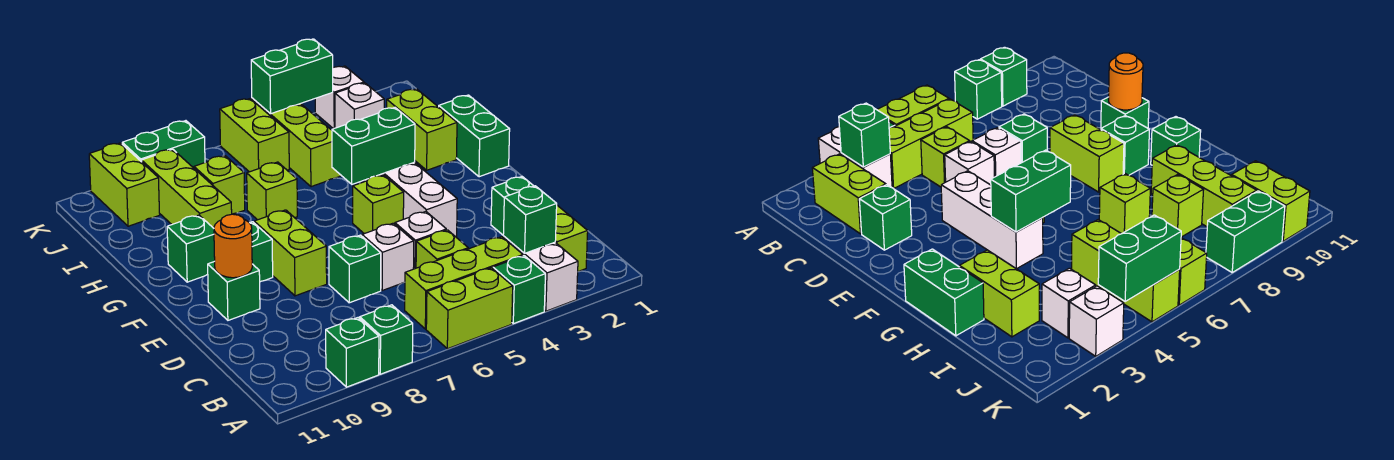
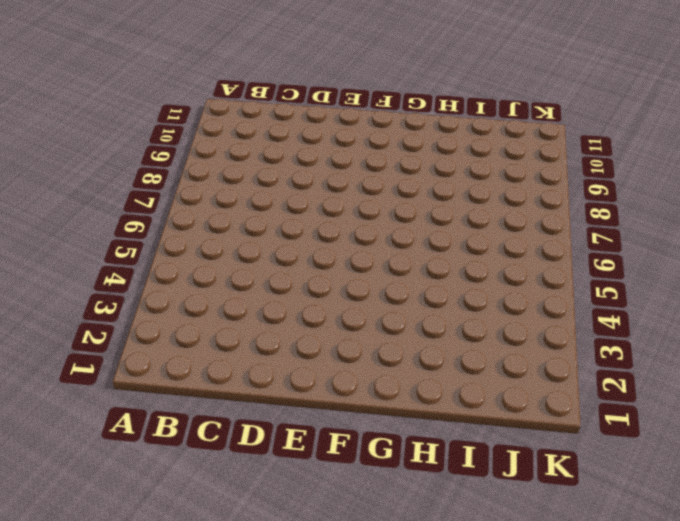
none -> white 1x2 brick [503,236,578,311]
none -> green 1x1 brick [493,256,545,324]
none -> lime 1x2 brick [426,268,513,349]
none -> green 1x1 brick [360,305,413,374]

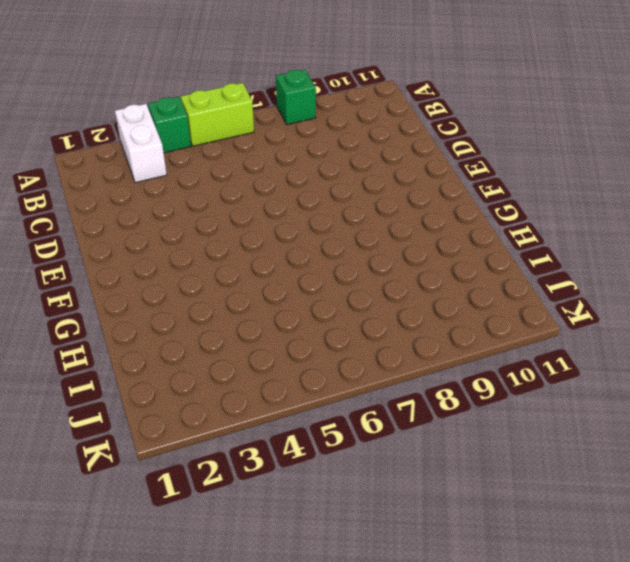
none -> green 1x1 brick [326,318,379,387]
none -> lime 1x2 brick [555,206,588,272]
none -> lime 1x3 brick [405,237,523,329]
none -> lime 1x1 brick [416,230,468,268]

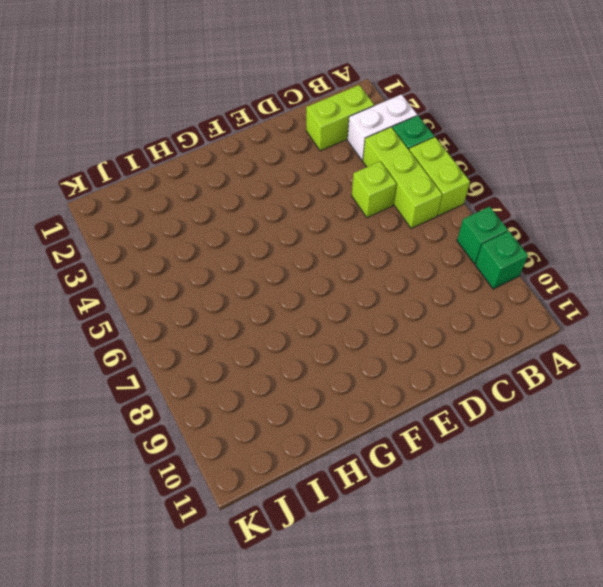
none -> green 1x1 brick [491,177,533,235]
none -> white 1x1 brick [395,211,446,269]
none -> white 1x1 brick [362,223,414,290]
none -> green 1x1 brick [329,235,381,303]

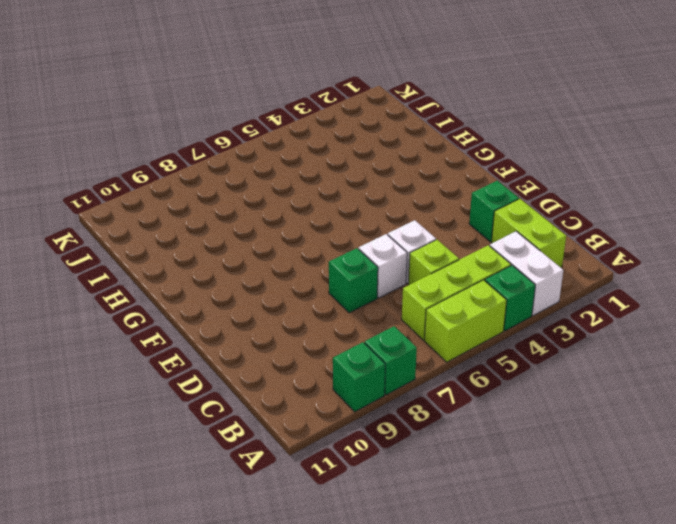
none -> white 1x3 brick [364,162,457,237]
none -> lime 1x2 brick [254,210,327,296]
none -> green 1x1 brick [208,261,260,320]
none -> lime 1x1 brick [353,175,404,234]

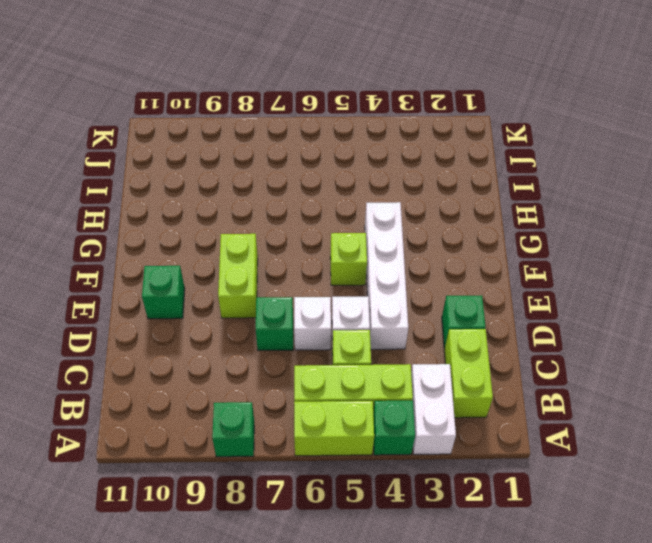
white 1x4 brick [365,202,408,349] -> white 1x3 brick [364,162,457,237]
none -> green 1x1 brick [326,318,379,387]
none -> green 1x1 brick [250,222,273,282]
none -> green 1x2 brick [439,95,510,177]
none -> green 1x1 brick [167,215,215,282]

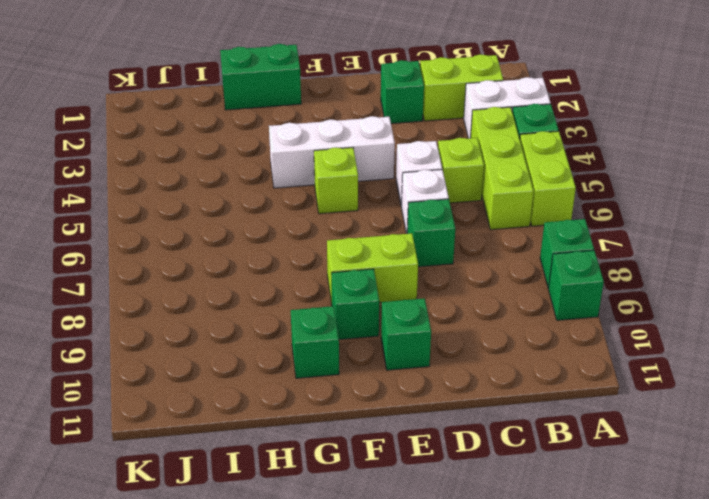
none -> lime 1x2 brick [387,89,457,170]
none -> lime 1x1 brick [247,162,297,220]
none -> lime 1x3 brick [142,149,232,228]
none -> lime 1x3 brick [252,98,341,187]

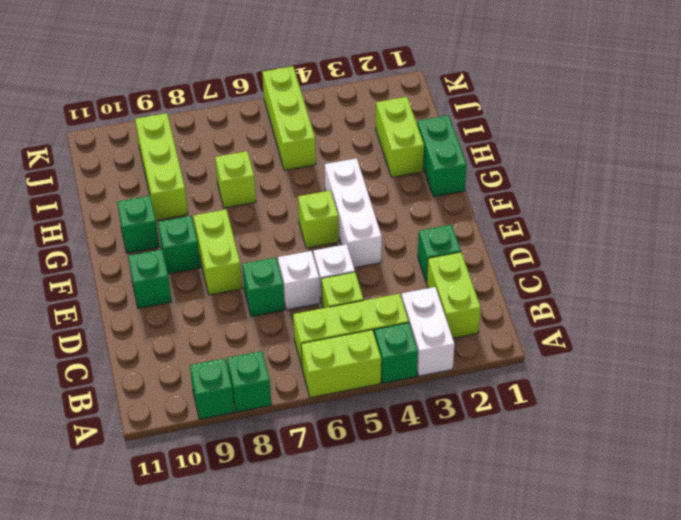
none -> lime 1x1 brick [194,156,245,214]
none -> white 1x1 brick [335,83,384,128]
none -> lime 1x2 brick [220,99,289,172]
none -> lime 1x2 brick [89,143,160,226]

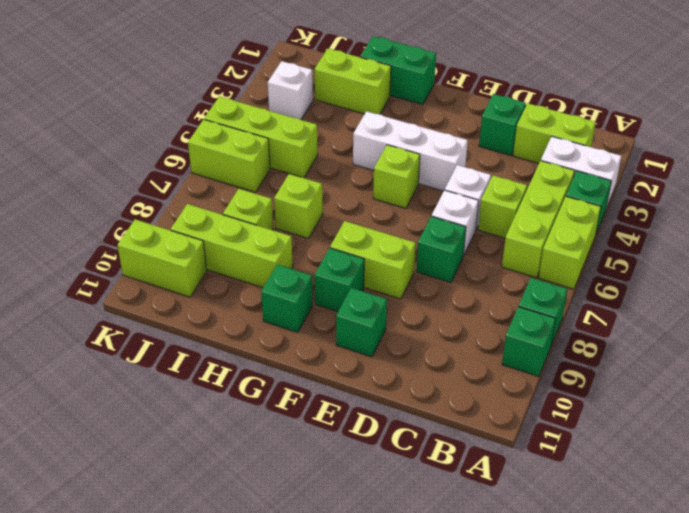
none -> white 1x1 brick [315,66,364,129]
none -> green 1x2 brick [122,121,205,168]
none -> green 1x1 brick [503,186,557,253]
none -> orange 1x1 round brick [214,214,252,278]

